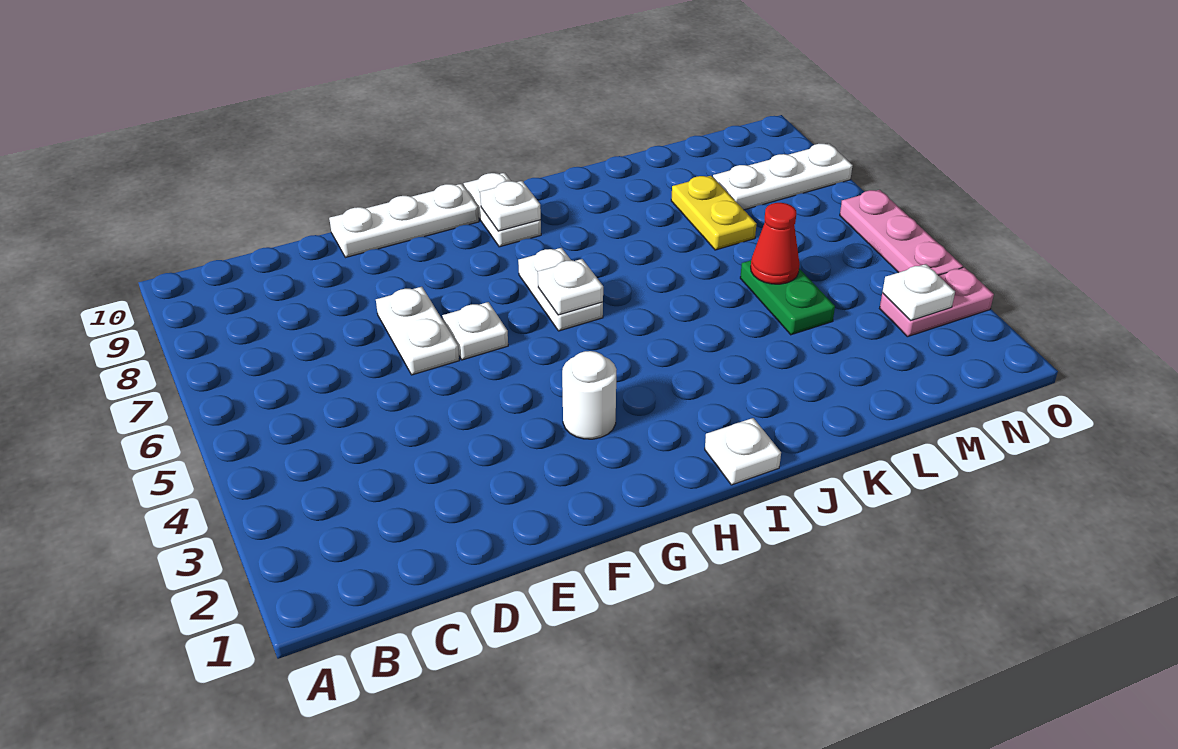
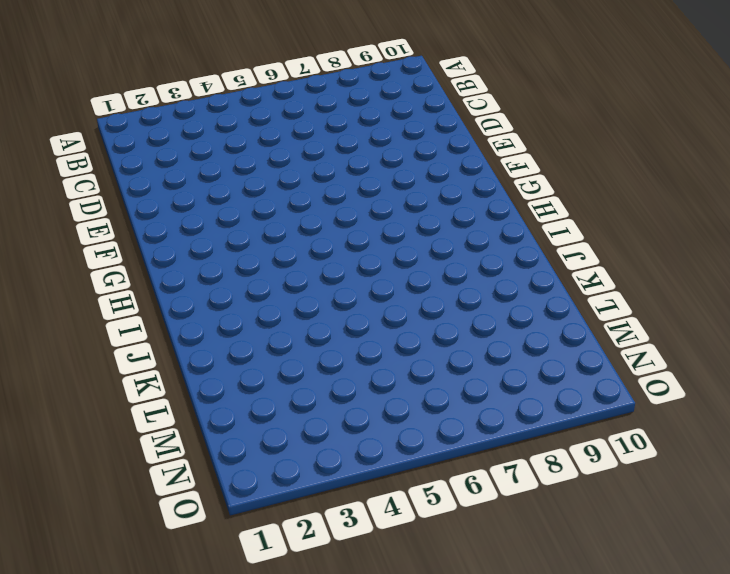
none -> white 1x2 plate [376,287,459,375]
none -> white 1x3 plate [329,184,479,258]
none -> white 1x1 plate [442,302,508,360]

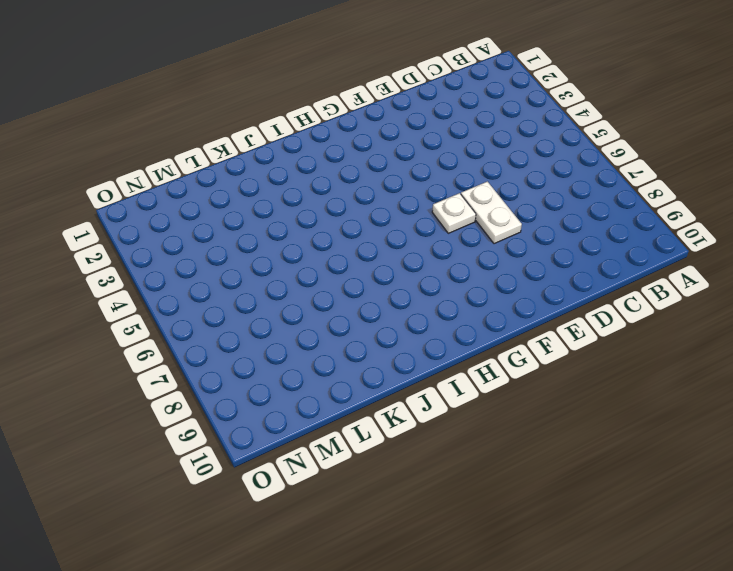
none -> white 1x3 plate [329,184,479,258]
none -> white 1x1 round brick [562,351,617,439]
none -> white 1x2 plate [518,248,603,331]

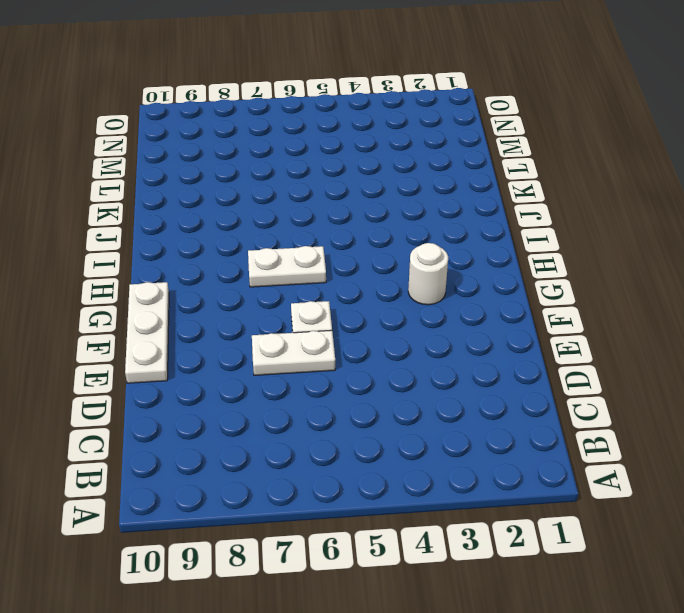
none -> white 1x2 plate [464,173,541,247]
none -> white 1x1 plate [705,418,781,485]
none -> green 1x2 plate [740,260,835,335]

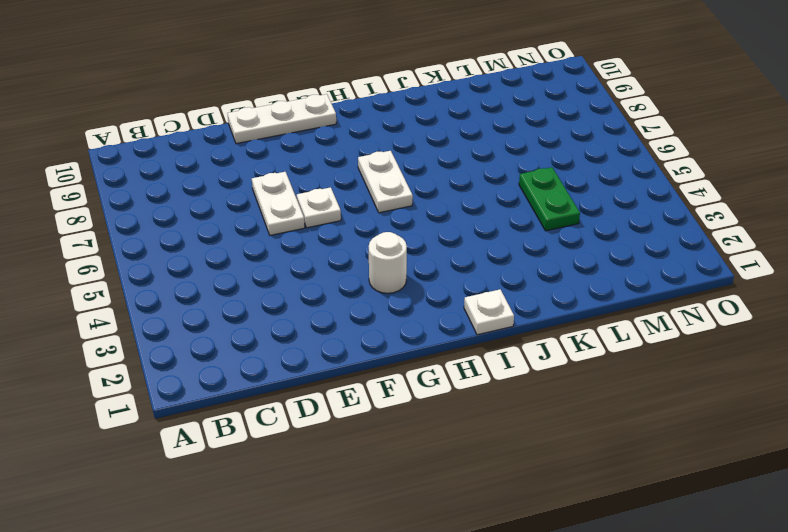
none -> white 1x2 plate [464,173,541,247]
none -> yellow 1x2 plate [671,176,756,250]
none -> white 1x3 plate [713,144,853,210]

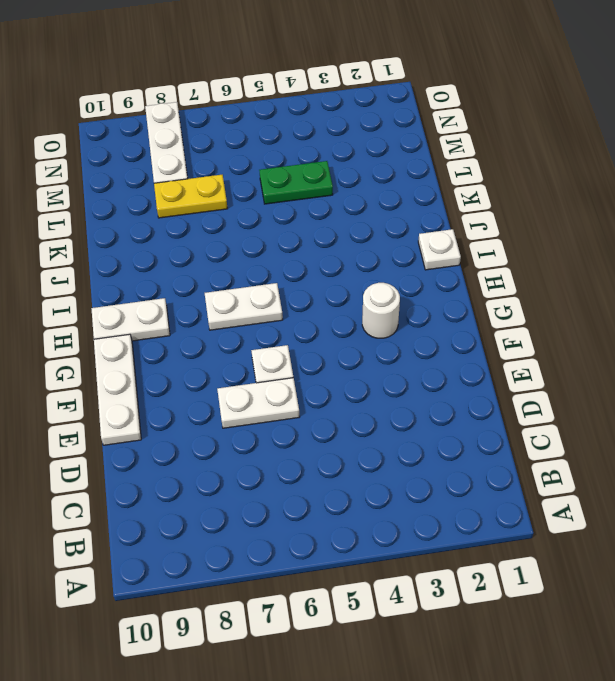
none -> pink 1x2 plate [880,267,994,337]
none -> pink 1x3 plate [840,190,963,275]
none -> white 1x1 plate [538,259,603,315]

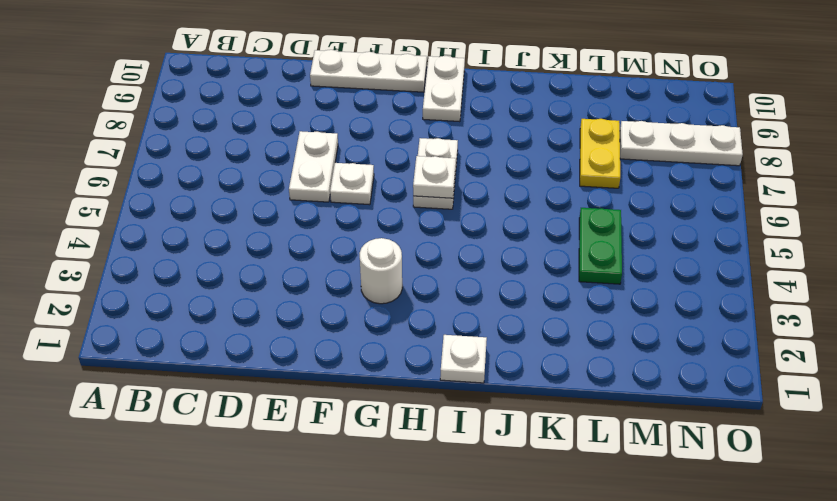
none -> pink 1x2 plate [880,267,994,337]
none -> pink 1x3 plate [840,190,963,275]
none -> white 1x1 plate [480,181,541,231]

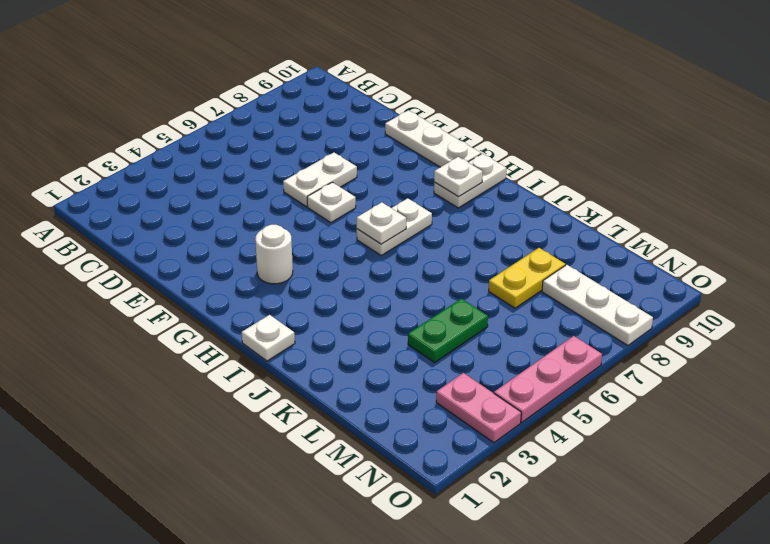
none -> red 1x1 cone [751,203,800,284]
none -> white 1x1 plate [882,264,955,320]

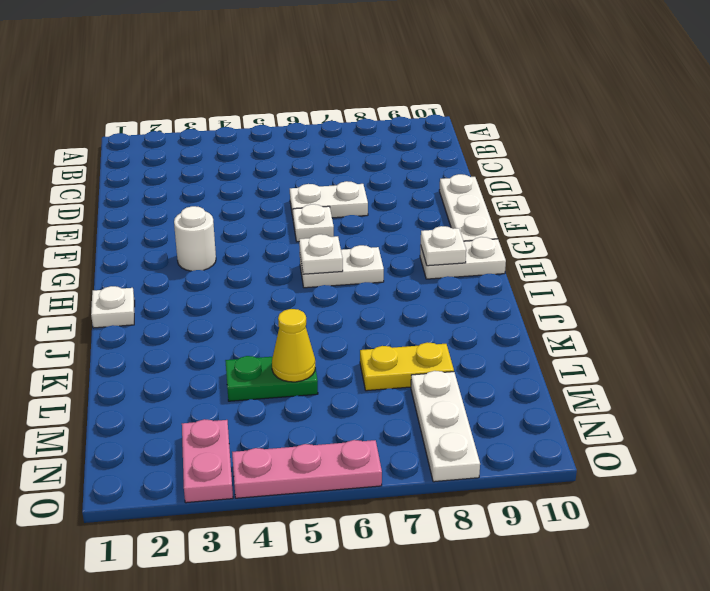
yellow 1x1 cone [272,309,315,382] -> red 1x1 cone [751,203,800,284]
none -> white 1x1 plate [882,264,955,320]

